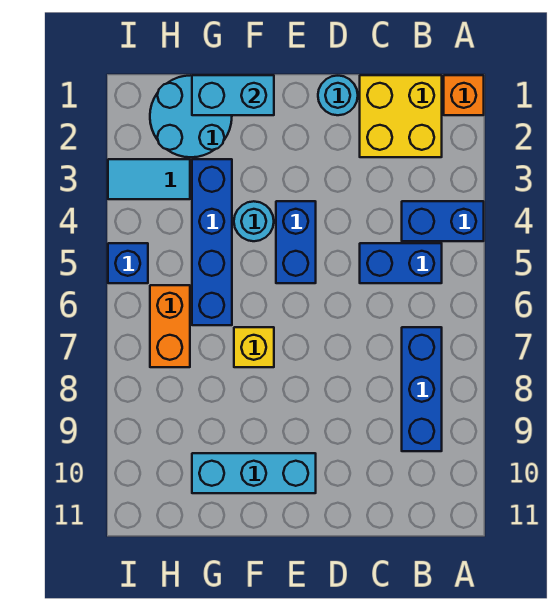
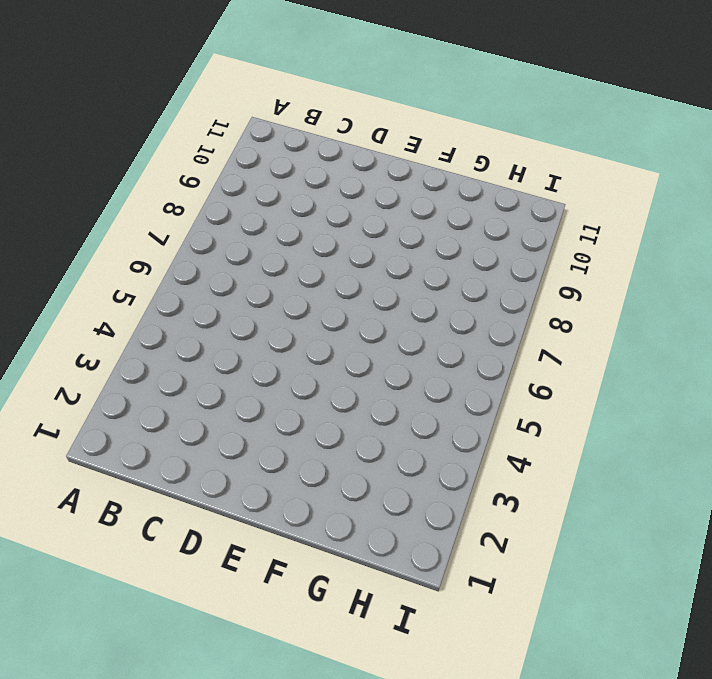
none -> orange 1x1 brick [444,75,484,115]
none -> blue 1x2 brick [402,201,484,241]
none -> yellow 2x2 brick [360,75,442,157]

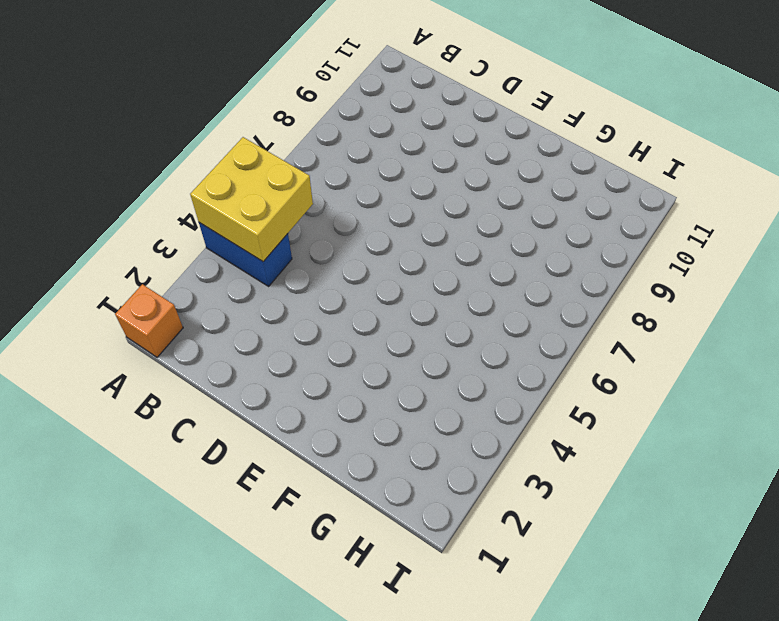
yellow 2x2 brick [190,137,313,262] -> yellow 2x2 brick moved to [360,75,442,157]
none -> blue 1x2 brick [360,243,442,283]
none -> blue 1x3 brick [402,327,442,451]
none -> cyan 1x1 round brick [318,76,358,115]

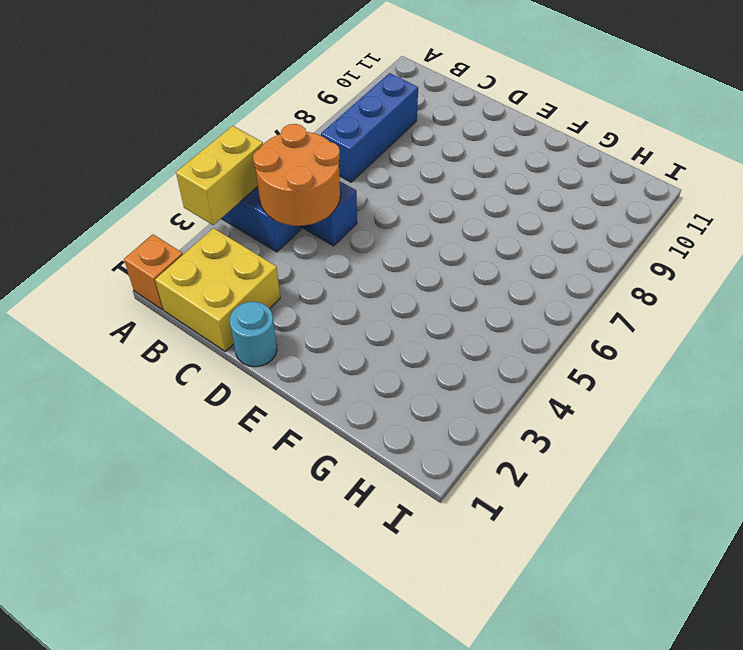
yellow 1x2 brick [176,126,263,225] -> none
orange 2x2 round brick [253,124,340,226] -> none
none -> blue 1x2 brick [276,201,316,283]
none -> cyan 1x3 brick [192,453,316,493]
none -> cyan 1x1 round brick [234,201,274,241]

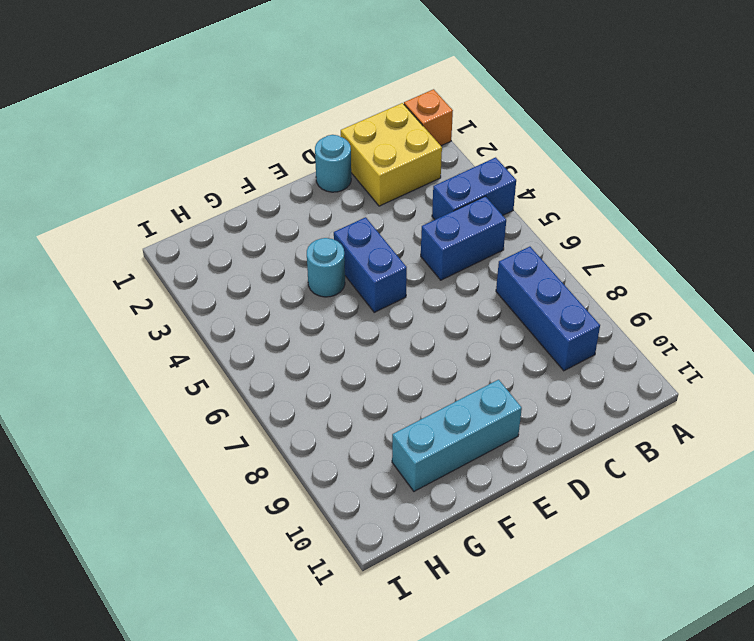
none -> yellow 1x1 brick [234,327,274,367]
none -> cyan 2x2 round brick [150,75,232,157]
none -> blue 1x4 brick [192,159,232,325]

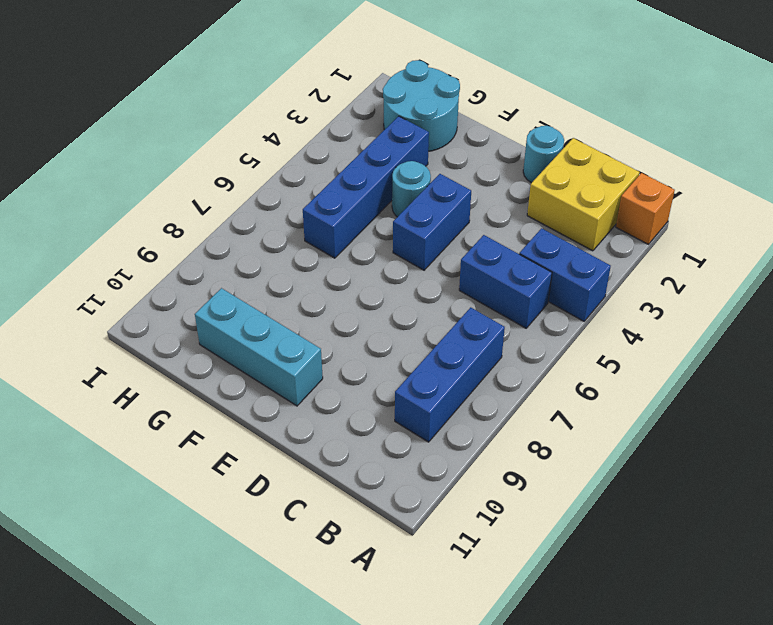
none -> yellow 1x1 brick [234,327,274,367]
none -> cyan 1x2 tile [108,159,190,199]
none -> orange 1x2 brick [150,285,190,367]

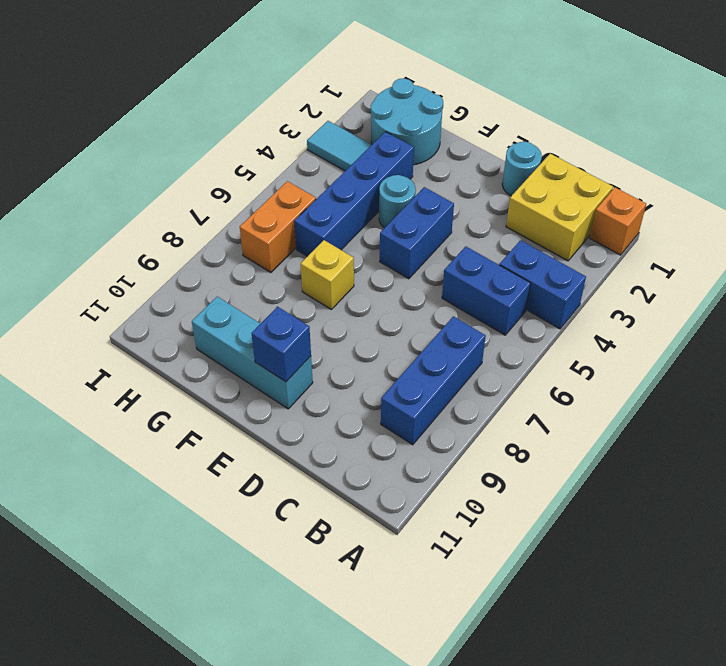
blue 1x1 brick [252,307,311,382] -> blue 1x1 brick moved to [108,243,148,283]
none -> cyan 1x2 brick [192,75,274,115]

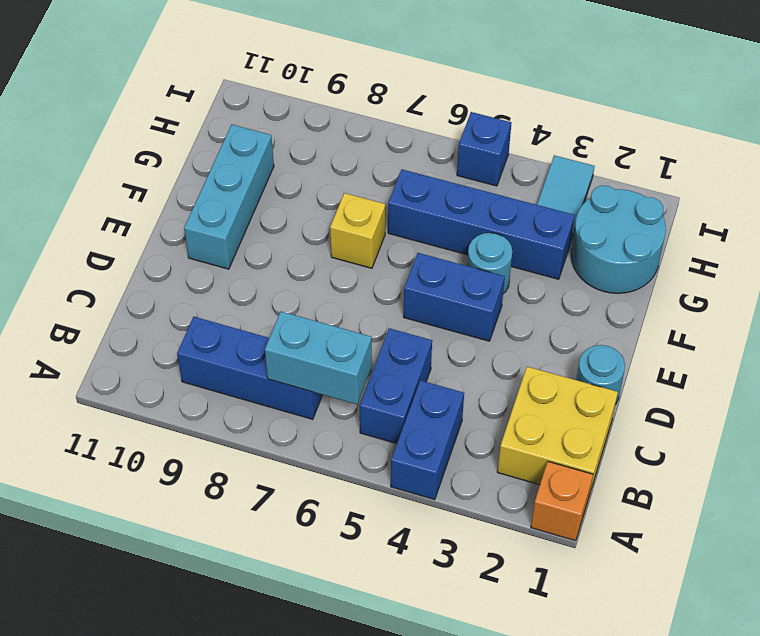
cyan 1x2 brick [265,311,372,404] -> cyan 1x2 brick turned to [192,75,274,115]
none -> orange 1x2 brick [150,285,190,367]

